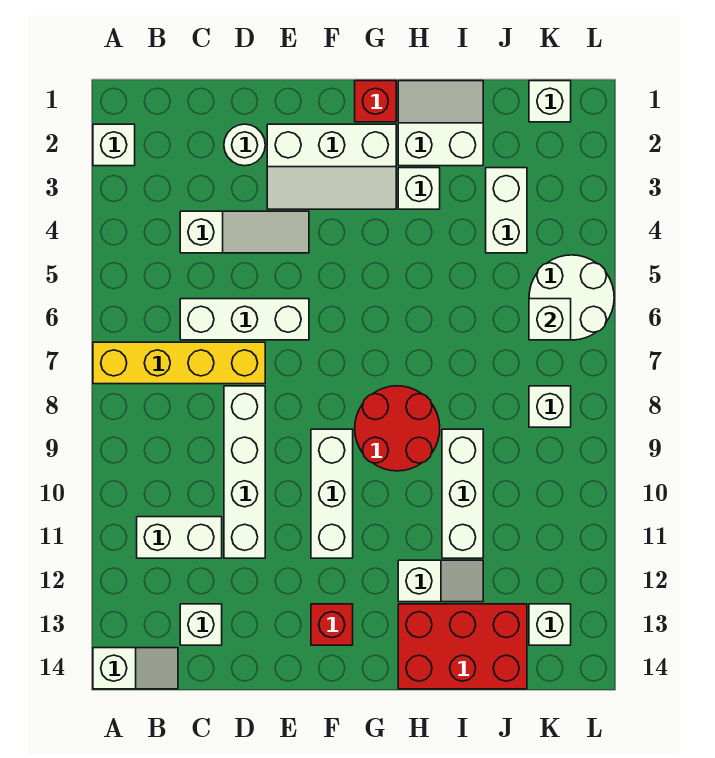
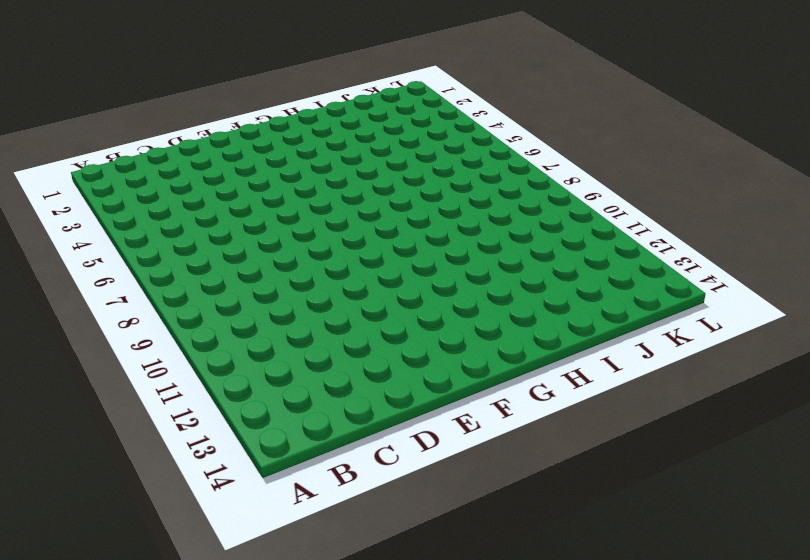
none -> white 1x1 brick [93,124,135,166]
none -> yellow 1x4 brick [93,342,265,384]
none -> white 1x2 slope [93,648,178,689]

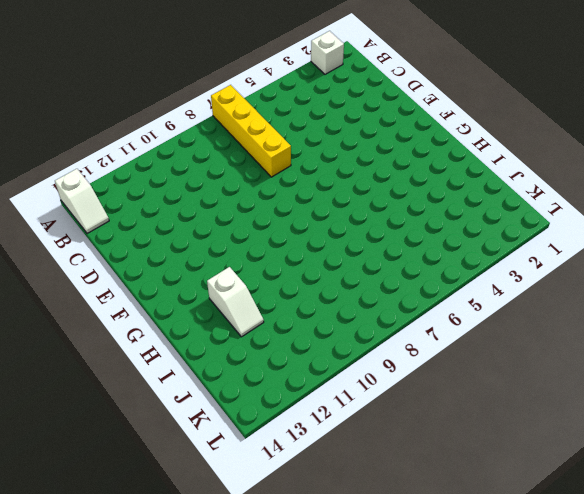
none -> white 1x2 brick [137,517,222,558]
none -> white 1x3 slope [180,211,309,253]
none -> white 1x3 brick [180,299,309,340]

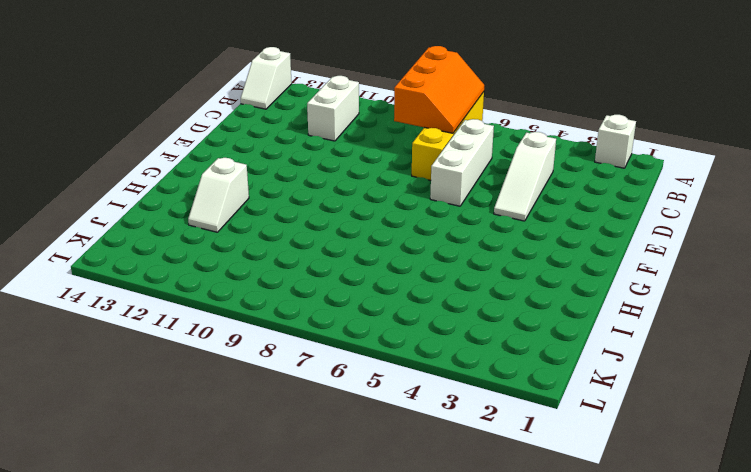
orange 2x3 slope [394,46,484,133] -> none
none -> white 1x1 brick [180,604,222,645]
none -> white 1x1 round brick [224,124,265,166]
none -> white 1x4 brick [224,386,265,558]

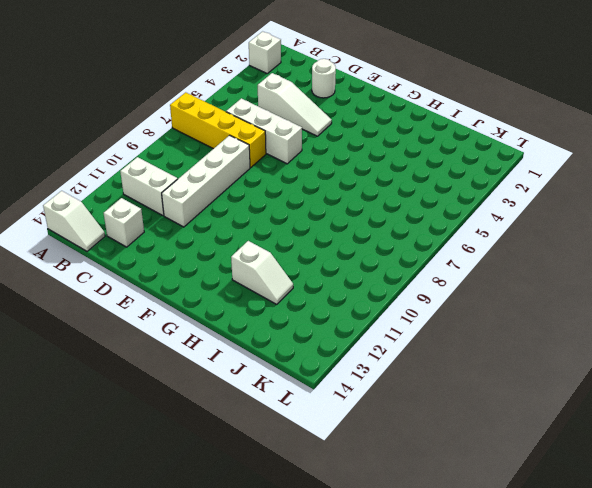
none -> white 2x3 slope [267,124,396,209]
none -> white 1x3 brick [311,429,353,558]
none -> red 1x1 brick [311,604,353,645]

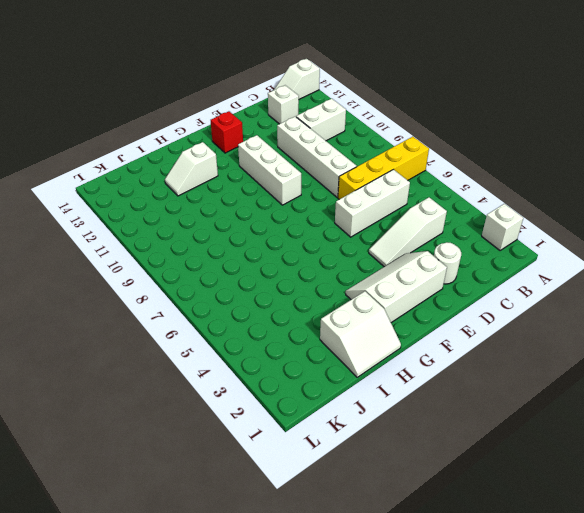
none -> red 1x1 brick [355,81,396,122]
none -> red 2x2 round brick [355,386,440,471]
none -> white 1x1 brick [398,168,440,209]

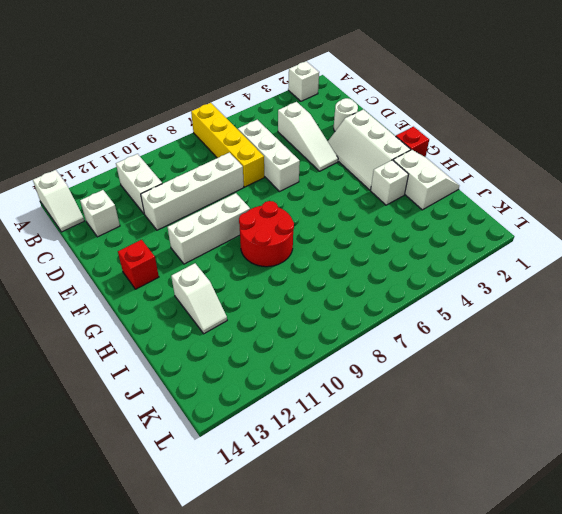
none -> red 2x3 brick [398,604,527,689]
none -> white 1x3 brick [442,429,483,558]
none -> white 1x2 brick [486,168,527,253]

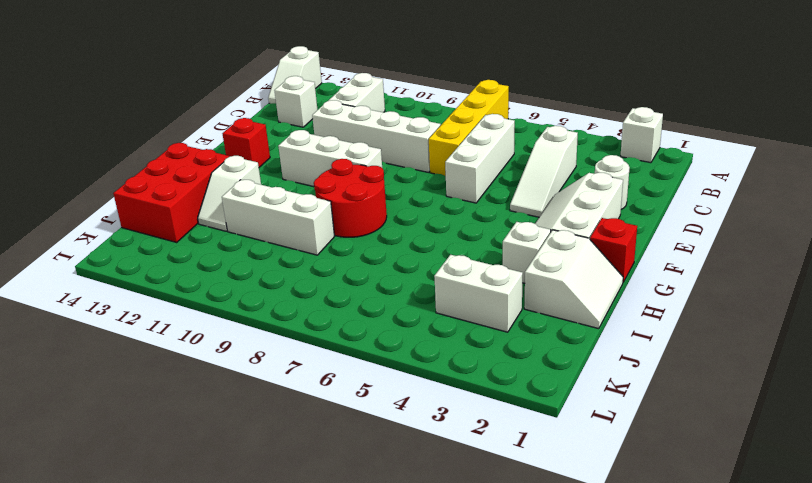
none -> white 1x1 brick [529,81,571,122]
none -> white 2x2 round brick [529,255,614,340]
none -> white 1x1 brick [529,386,571,427]

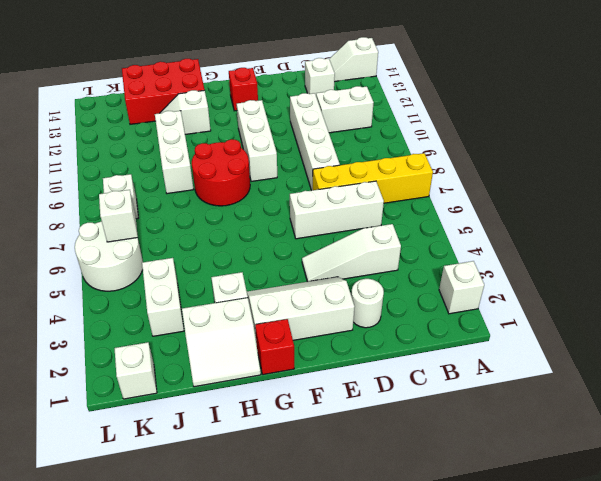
none -> white 1x1 brick [529,604,571,645]

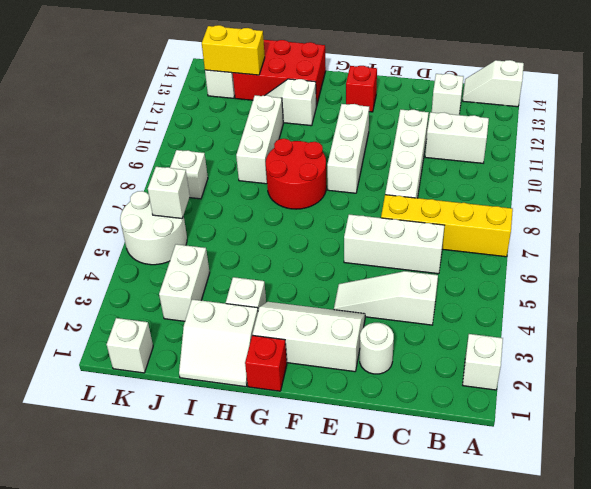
yellow 1x2 brick [202,25,265,75] -> none

